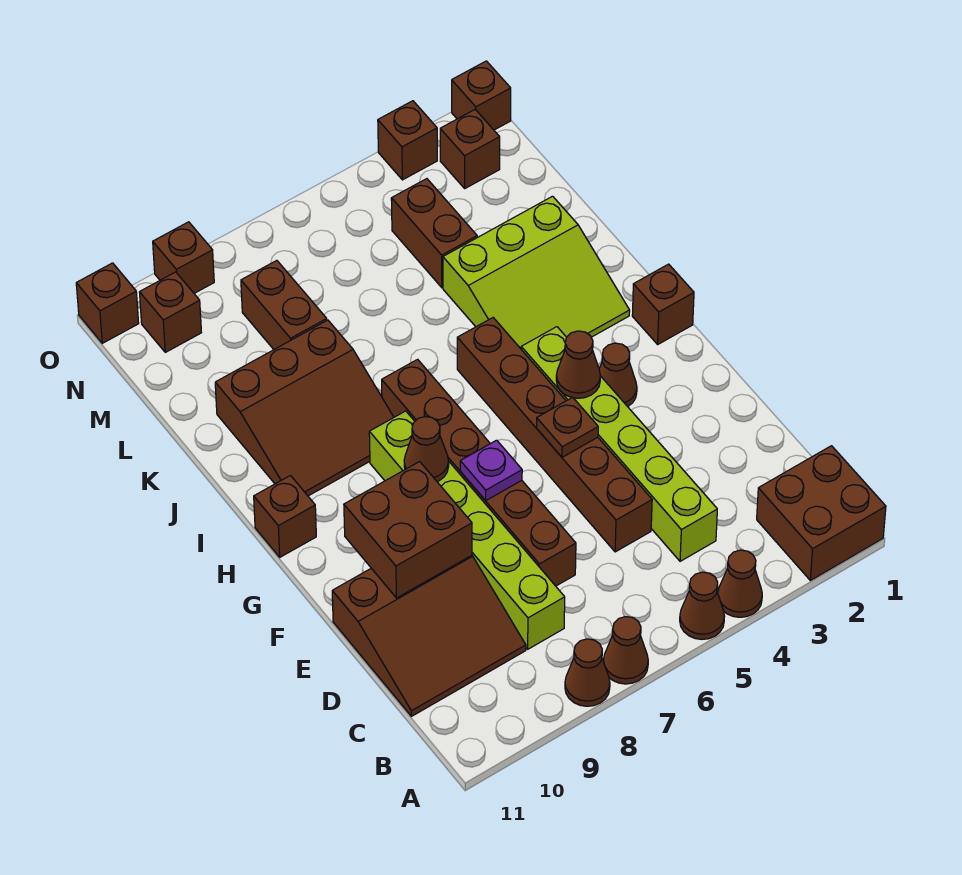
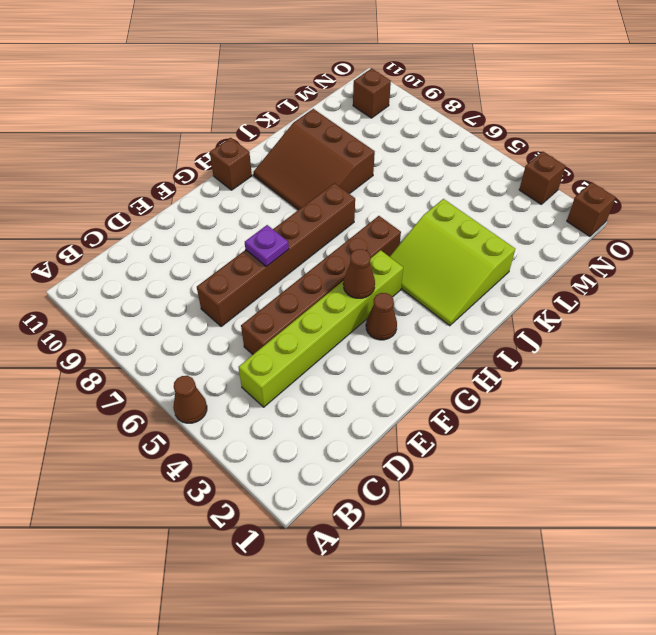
none -> brown 2x2 brick [757,446,886,580]
none -> brown 1x1 cone [718,550,762,617]
none -> brown 1x1 cone [603,617,648,684]

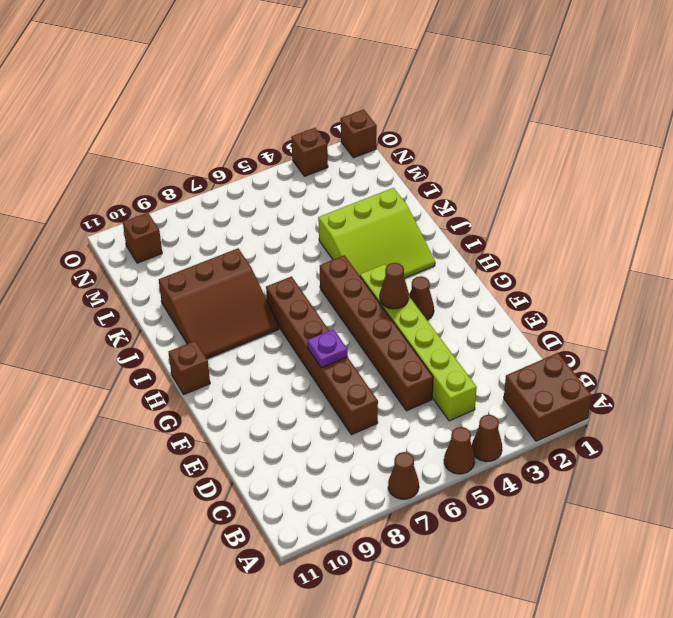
none -> brown 1x1 cone [565,639,610,706]
none -> lime 1x6 brick [369,411,565,649]
none -> brown 3x3 slope [332,555,526,716]

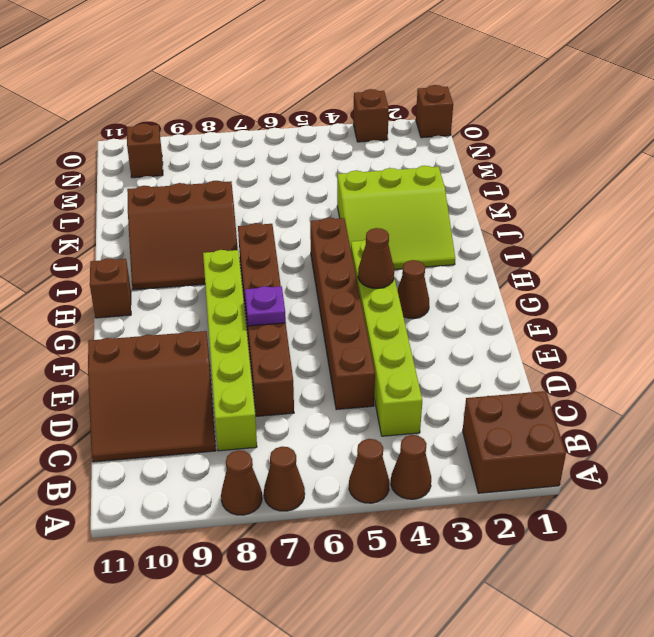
none -> brown 1x1 brick [632,264,694,344]
none -> brown 1x2 brick [391,179,477,288]
none -> brown 1x2 brick [241,260,327,349]

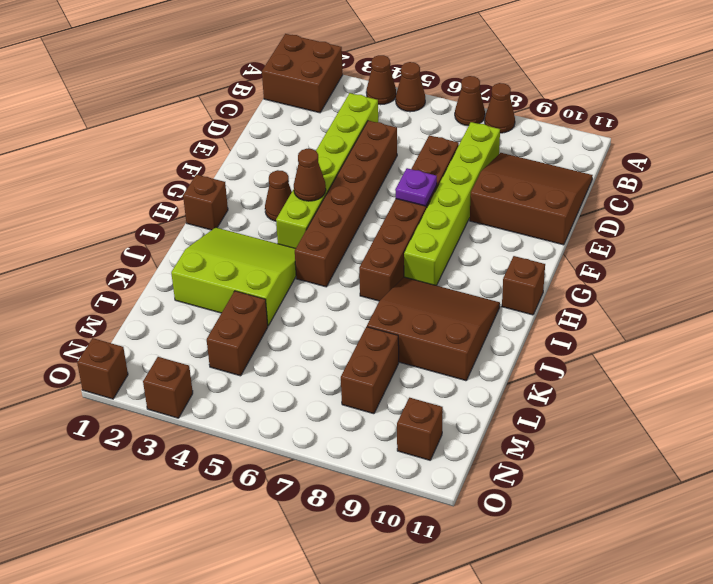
none -> brown 1x1 brick [440,110,500,188]
none -> brown 1x1 brick [153,222,214,293]
none -> brown 1x1 brick [76,263,139,343]

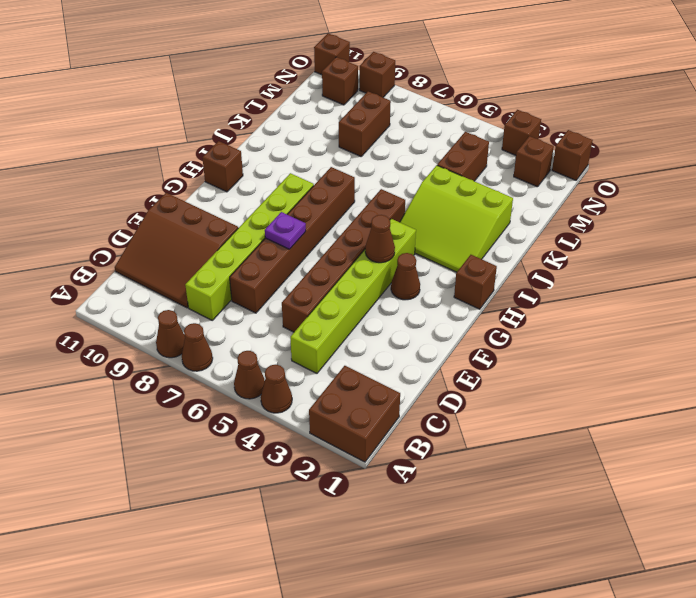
none -> brown 3x3 slope [215,320,394,496]
none -> brown 2x2 brick [344,462,472,598]
none -> brown 1x1 plate [537,397,598,457]

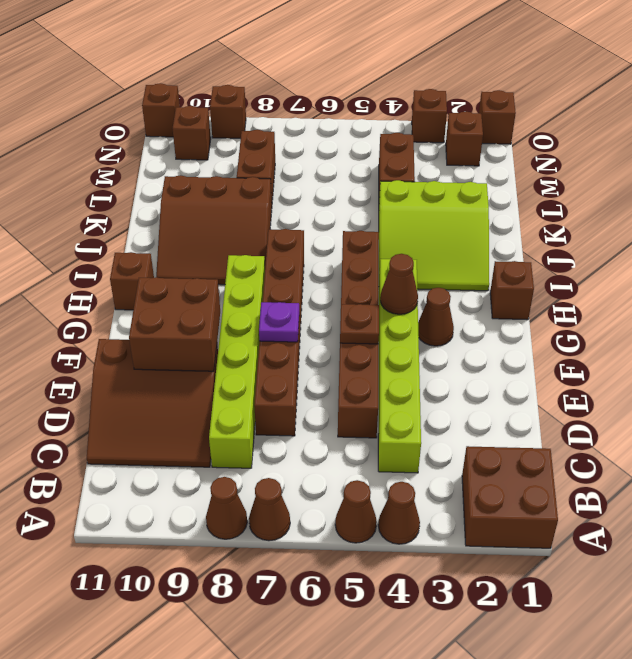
none -> brown 1x1 cone [404,417,449,482]

